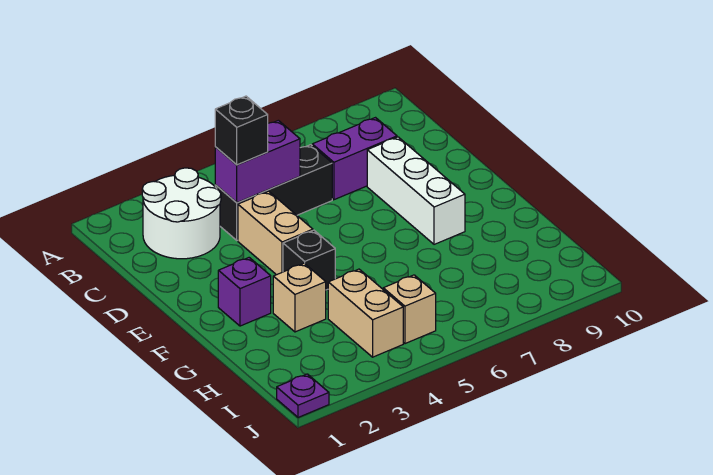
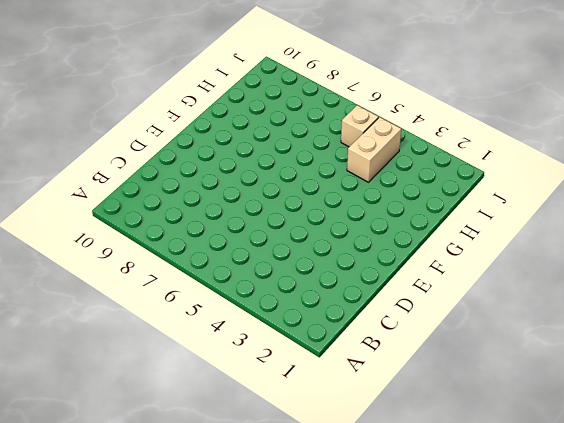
none -> white 2x2 round brick [142,168,221,259]
none -> black 1x3 brick [215,145,332,240]
none -> purple 1x2 brick [312,118,397,200]

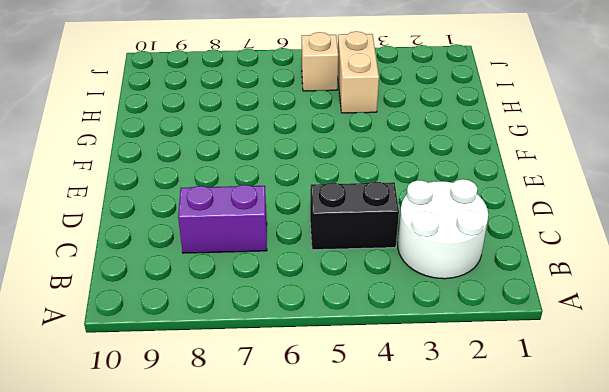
black 1x2 brick [310,181,399,250] -> black 1x3 brick [215,145,332,240]
none -> tan 1x2 brick [238,191,313,275]
none -> white 1x3 brick [367,137,465,244]
none -> purple 1x1 brick [218,258,271,326]

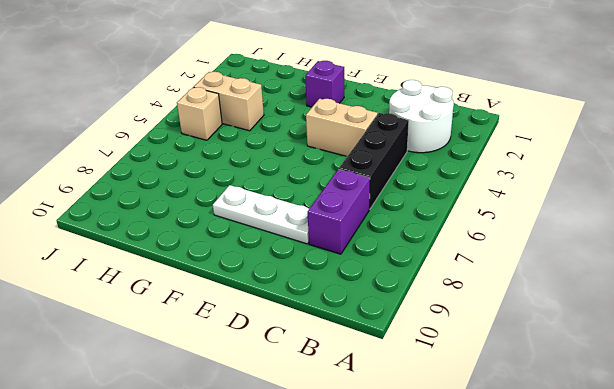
white 1x3 plate [213,185,310,244] -> white 1x3 brick [367,137,465,244]
none -> black 1x1 brick [283,230,335,290]
none -> tan 1x1 brick [273,263,326,332]
none -> purple 1x1 plate [277,374,329,417]

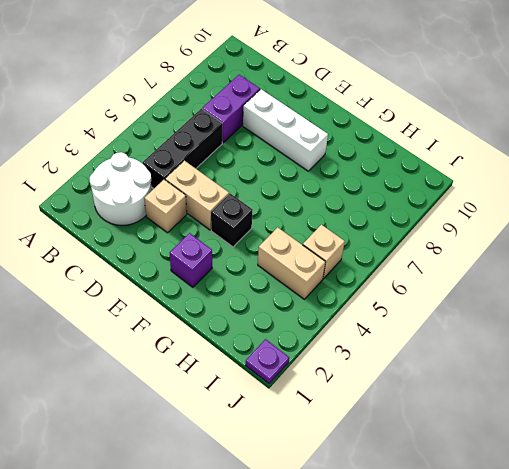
tan 1x1 brick [144,180,187,233] -> tan 1x1 brick moved to [273,263,326,332]
none -> purple 1x2 brick [215,120,300,203]
none -> black 1x1 brick [215,96,268,165]

